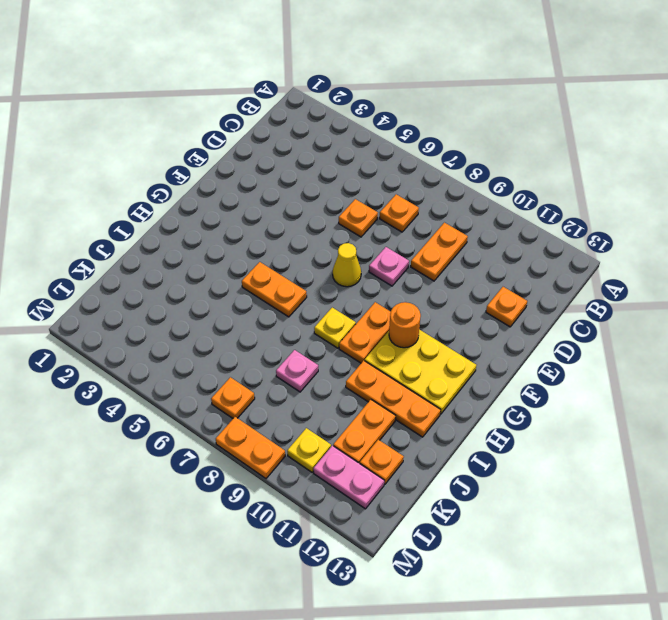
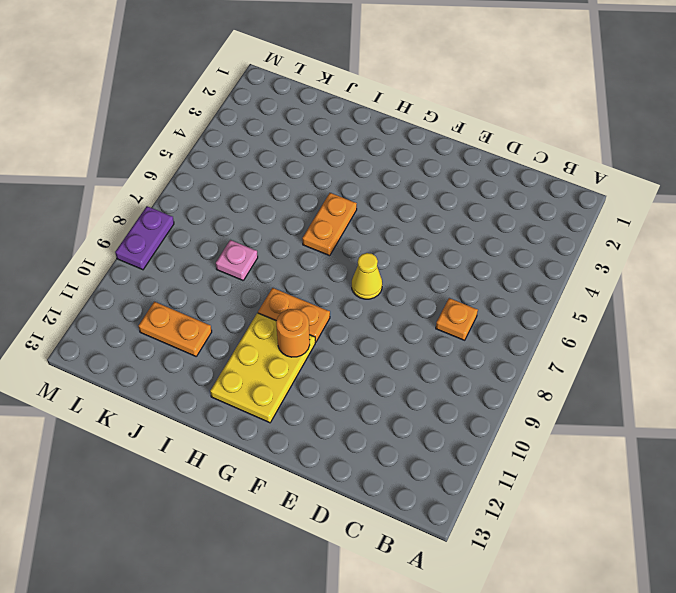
purple 1x2 plate [115,206,174,270] -> orange 1x2 plate [216,417,285,479]
none -> orange 1x2 plate [411,223,468,281]
none -> orange 1x1 plate [339,199,378,237]
none -> orange 1x1 plate [486,287,527,327]

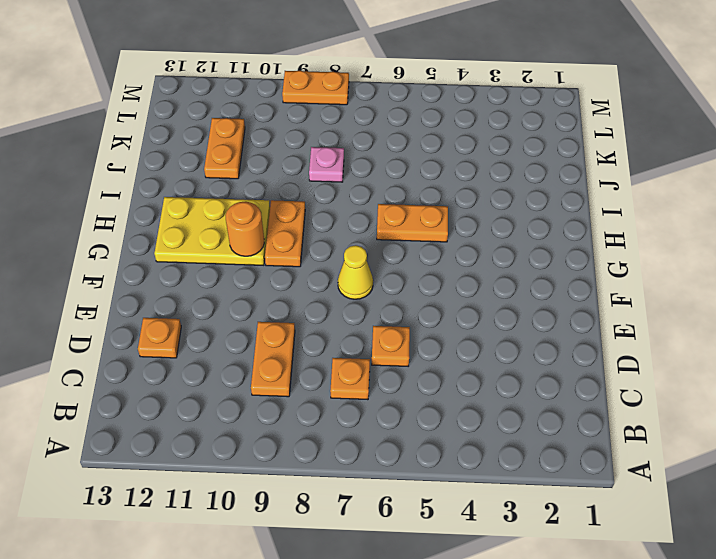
none -> pink 1x1 plate [369,247,409,286]
none -> yellow 1x1 plate [314,308,356,348]
none -> orange 1x3 plate [346,361,441,437]

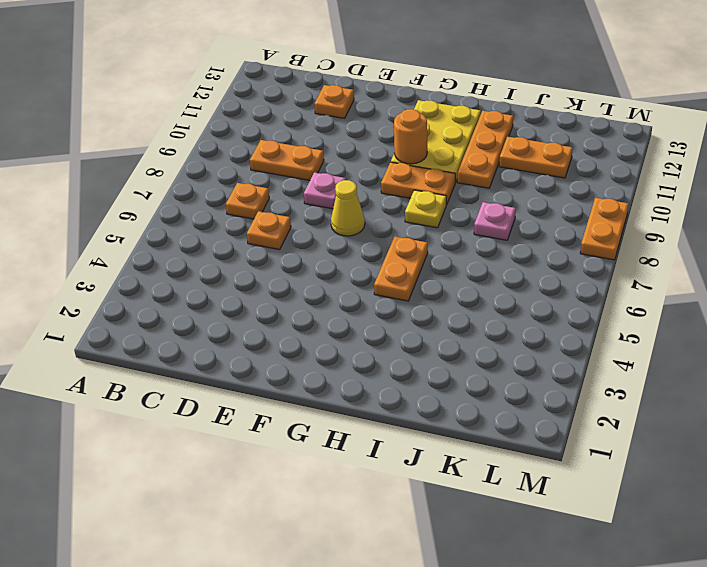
none -> orange 1x1 plate [360,440,404,484]
none -> orange 1x1 plate [211,377,255,418]
none -> yellow 1x1 plate [287,428,331,472]

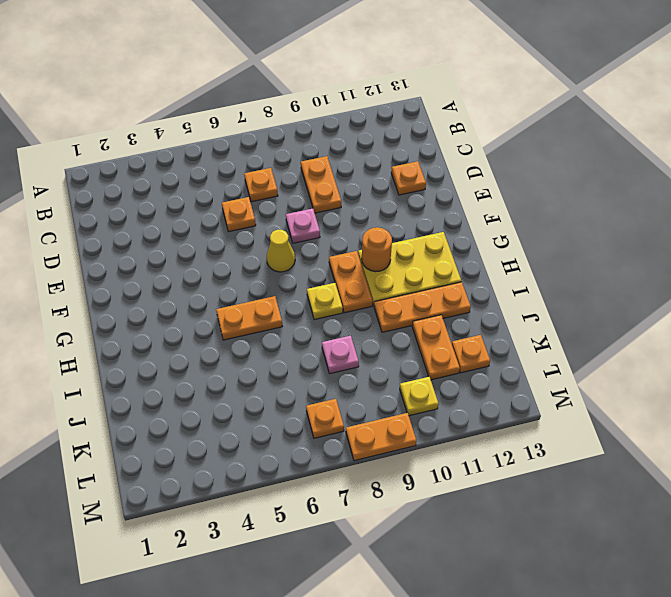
none -> pink 1x2 plate [313,446,384,509]

